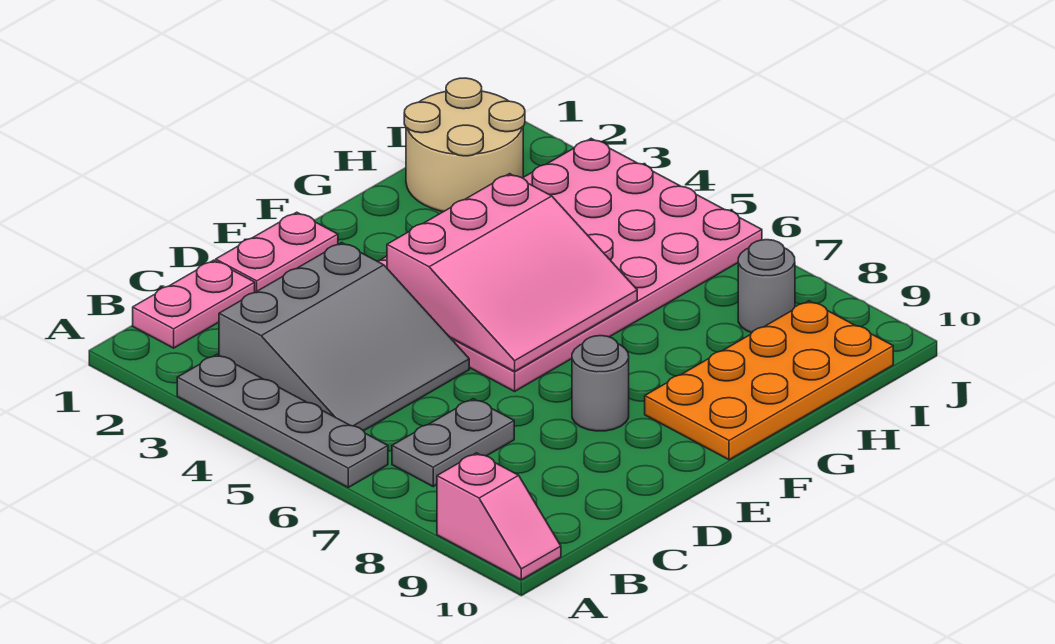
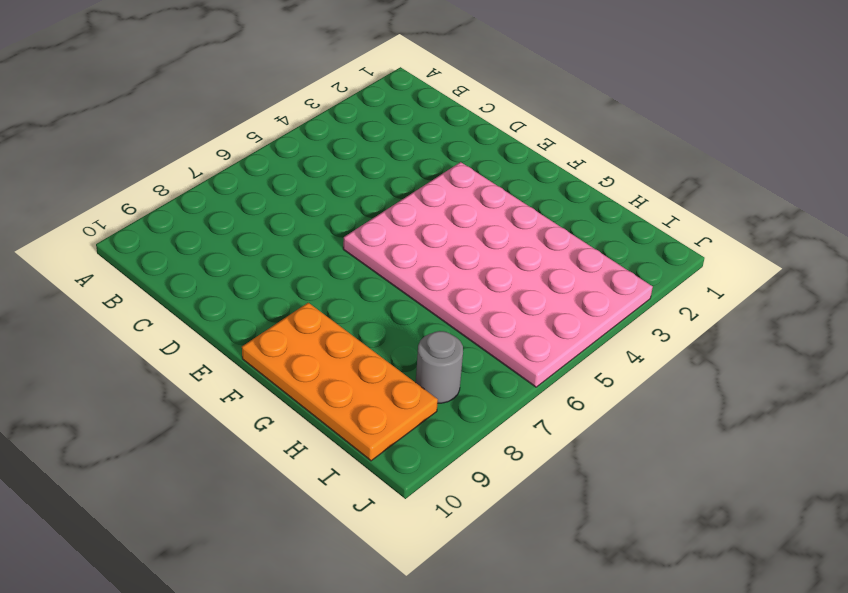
none -> grey 1x4 plate [177,355,388,487]
none -> pink 1x2 slope [437,453,561,580]
none -> pink 1x2 plate [133,260,255,348]

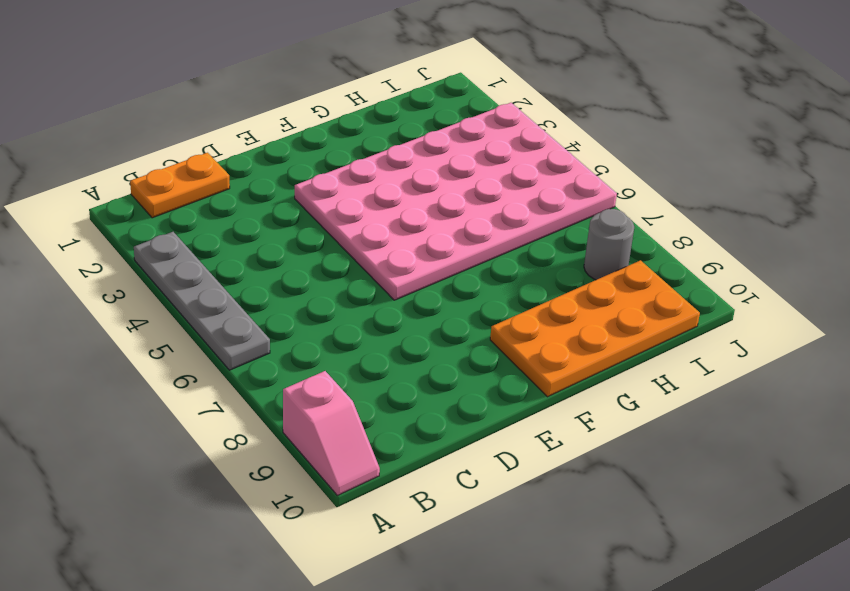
orange 1x2 plate [130,153,230,218] -> pink 1x2 plate [133,260,255,348]
none -> grey 3x3 slope [219,243,469,431]
none -> grey 1x2 plate [392,399,514,486]
none -> pink 1x2 plate [216,212,338,292]

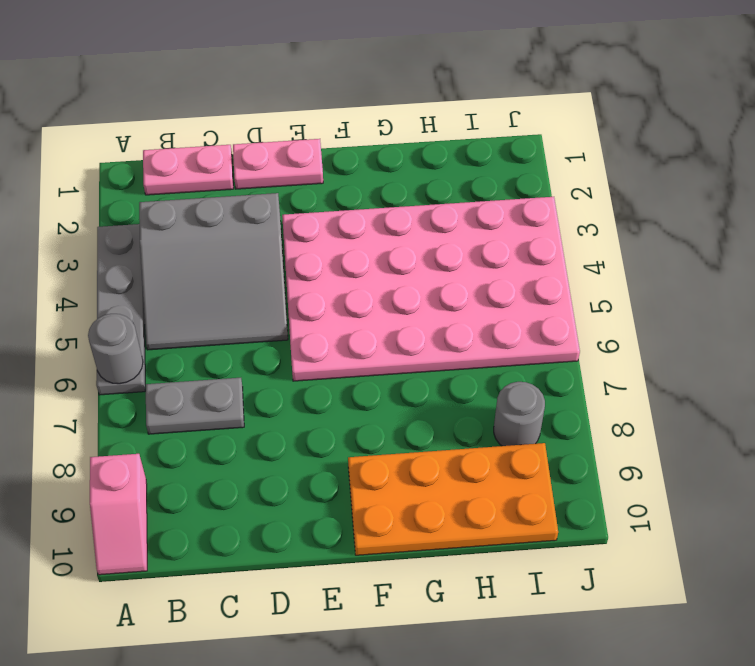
grey 1x1 round brick [88,314,143,384] -> grey 1x1 round brick moved to [572,336,629,431]
none -> tan 2x2 round brick [404,78,525,212]
none -> pink 3x3 slope [387,174,637,371]

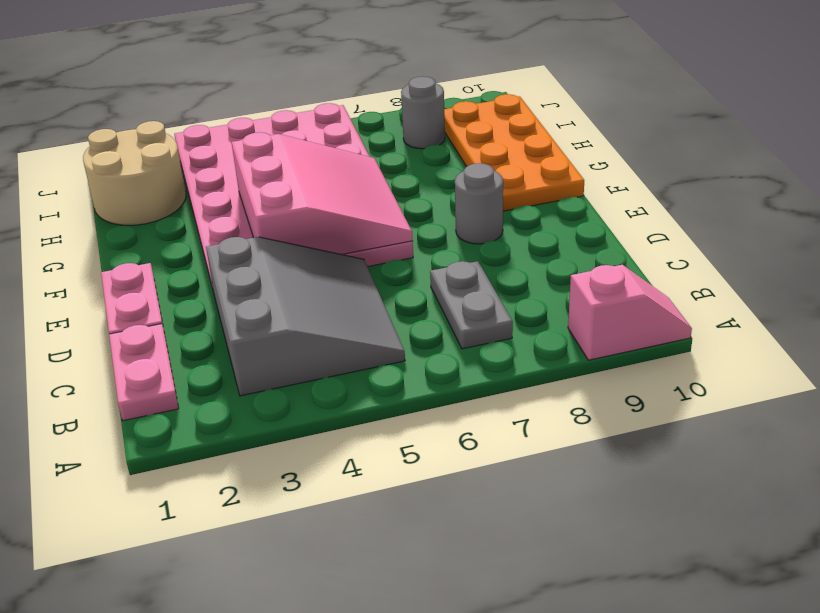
none -> grey 1x4 plate [177,355,388,487]

